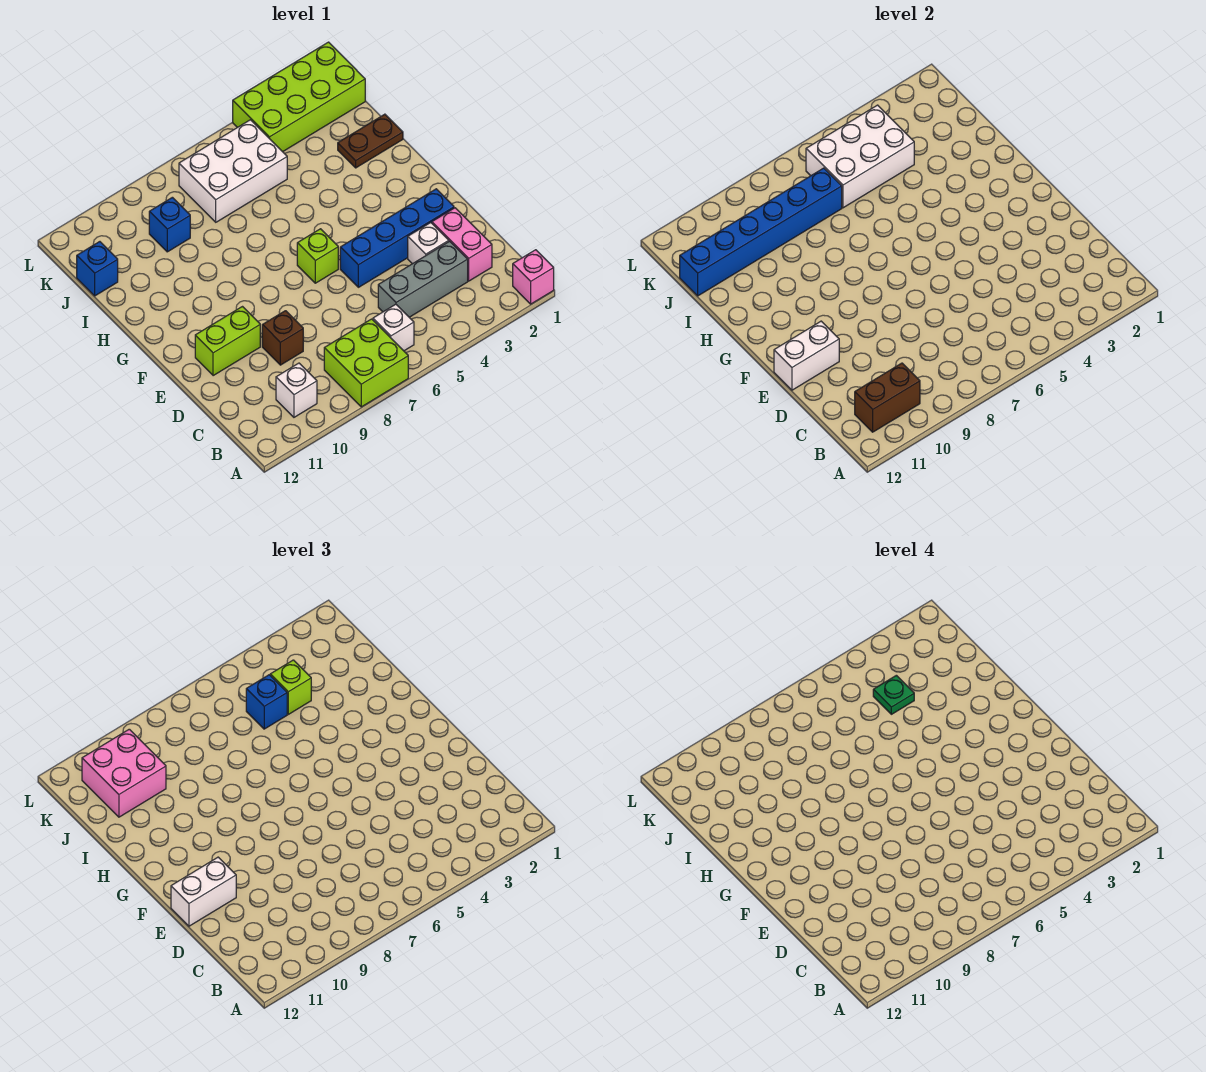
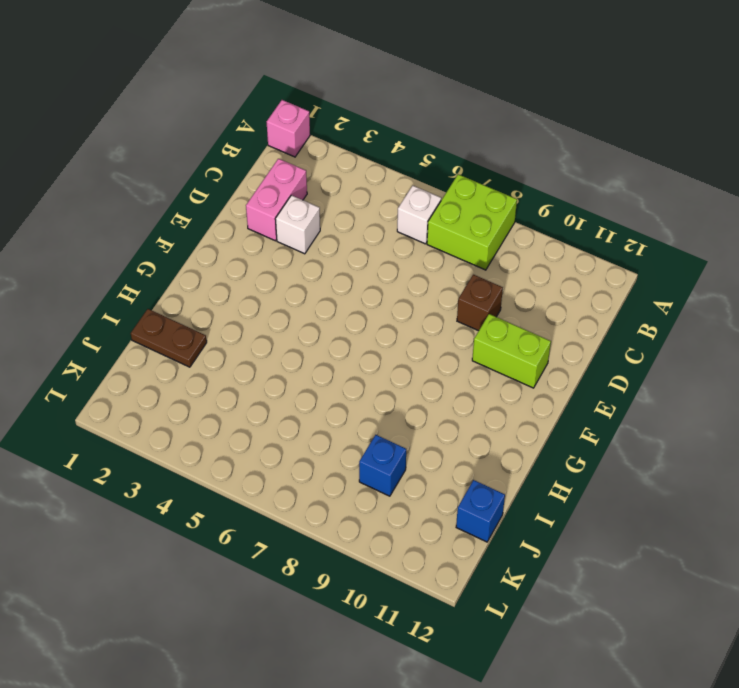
none -> white 1x1 brick [276,363,317,417]
none -> grey 1x3 brick [378,241,468,317]
none -> blue 1x4 brick [340,189,454,287]

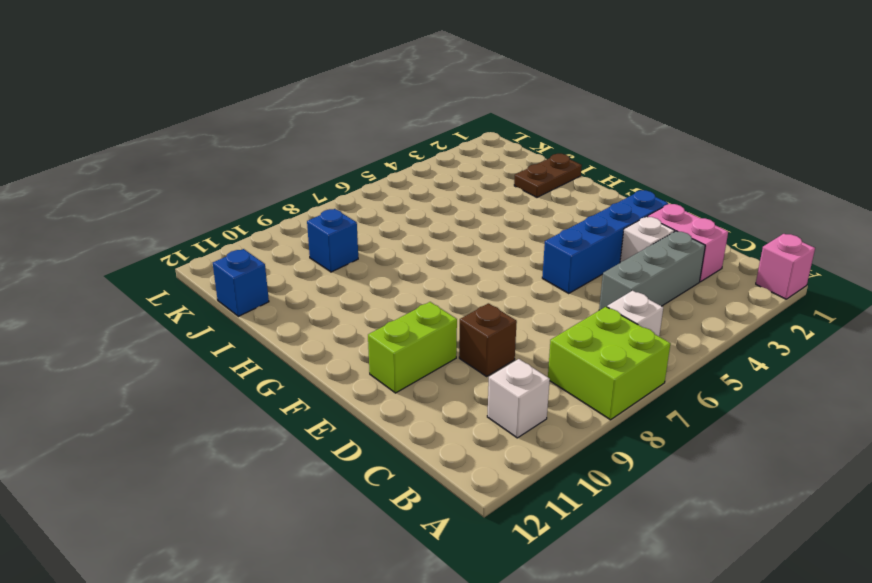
none -> lime 1x1 brick [297,229,338,283]
none -> white 2x3 brick [179,120,287,222]
none -> lime 2x4 brick [233,42,365,152]

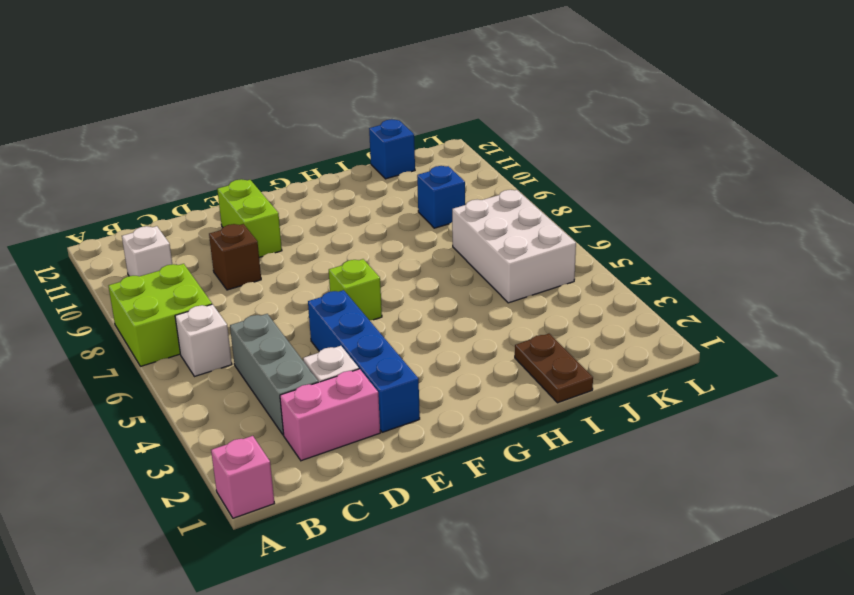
none -> lime 2x4 brick [233,42,365,152]
none -> brown 1x2 brick [855,363,920,432]
none -> white 1x2 brick [774,321,839,390]

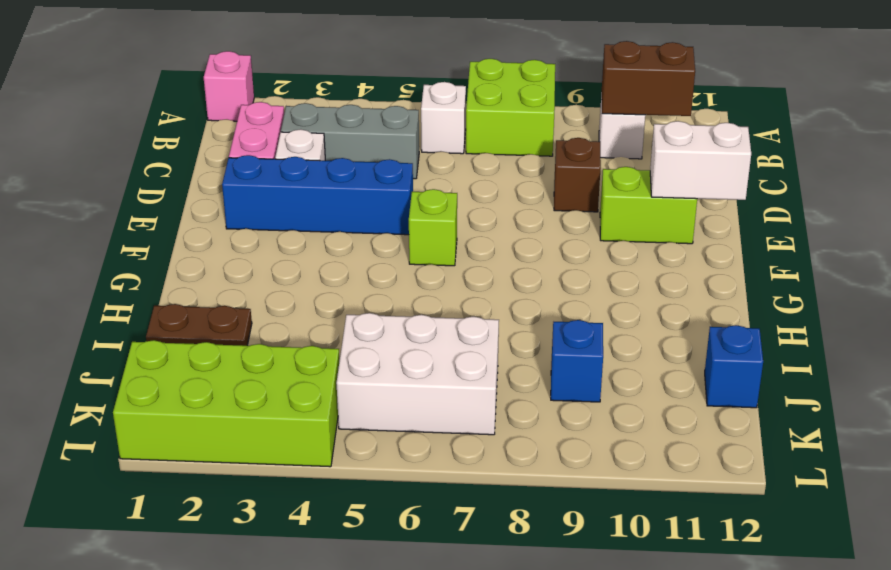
none -> white 2x3 brick [806,105,914,208]
none -> blue 1x6 brick [680,168,842,296]
none -> white 1x2 brick [171,857,236,926]

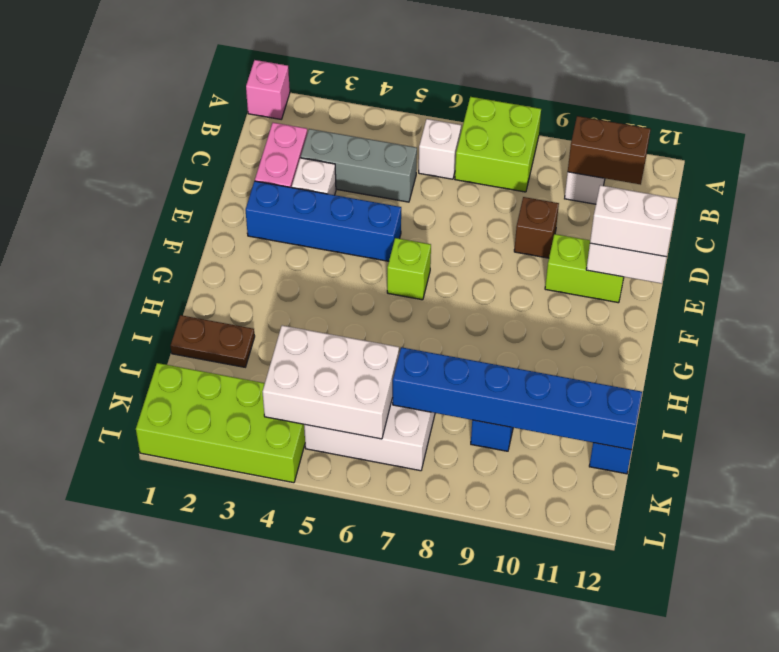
none -> lime 1x1 brick [270,660,311,714]
none -> blue 1x1 brick [246,675,287,729]
none -> pink 2x2 brick [82,729,166,817]

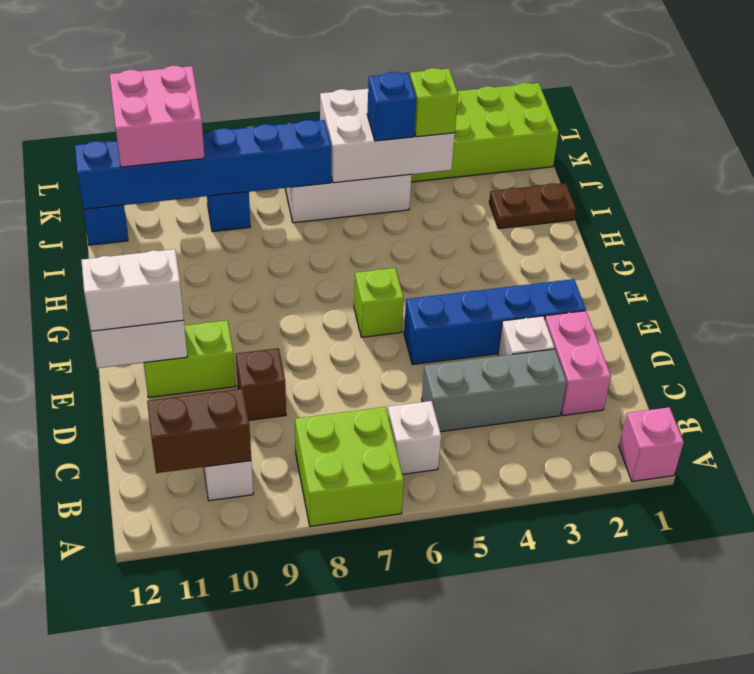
none -> green 1x1 plate [873,675,914,714]

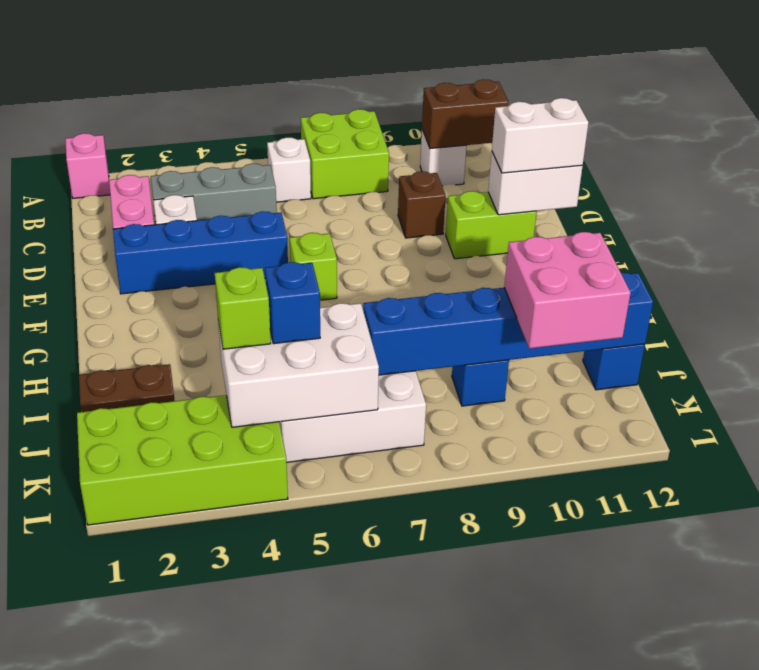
none -> green 1x1 plate [873,675,914,714]

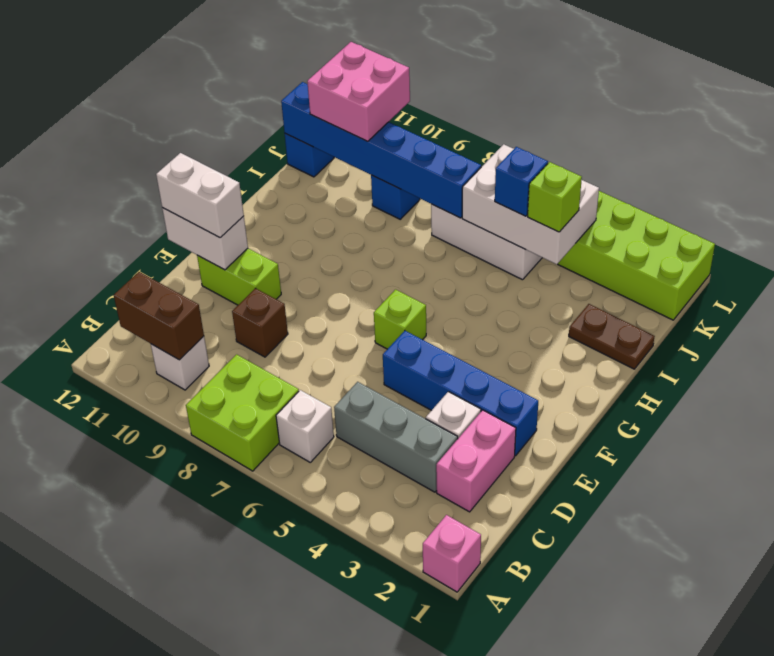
none -> green 1x1 plate [873,675,914,714]

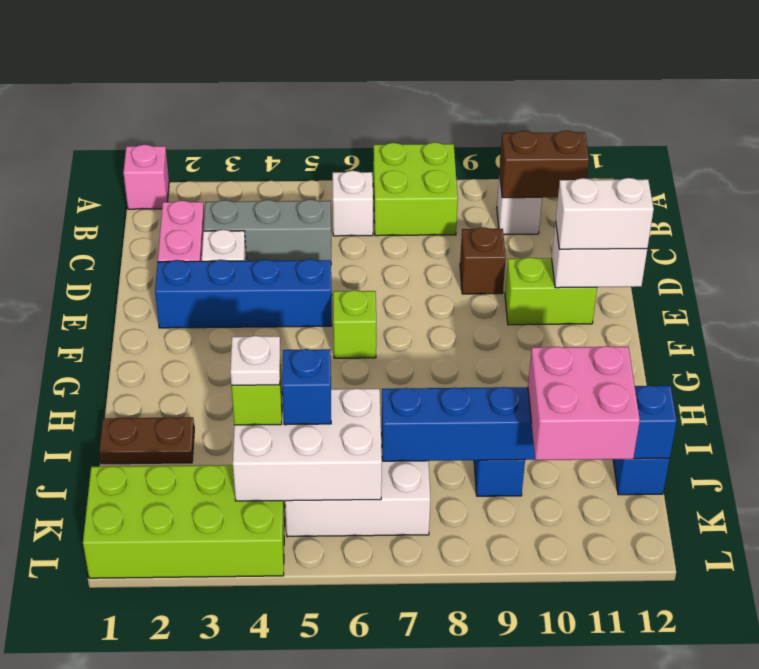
white 1x1 plate [230,336,280,385] -> green 1x1 plate [873,675,914,714]

